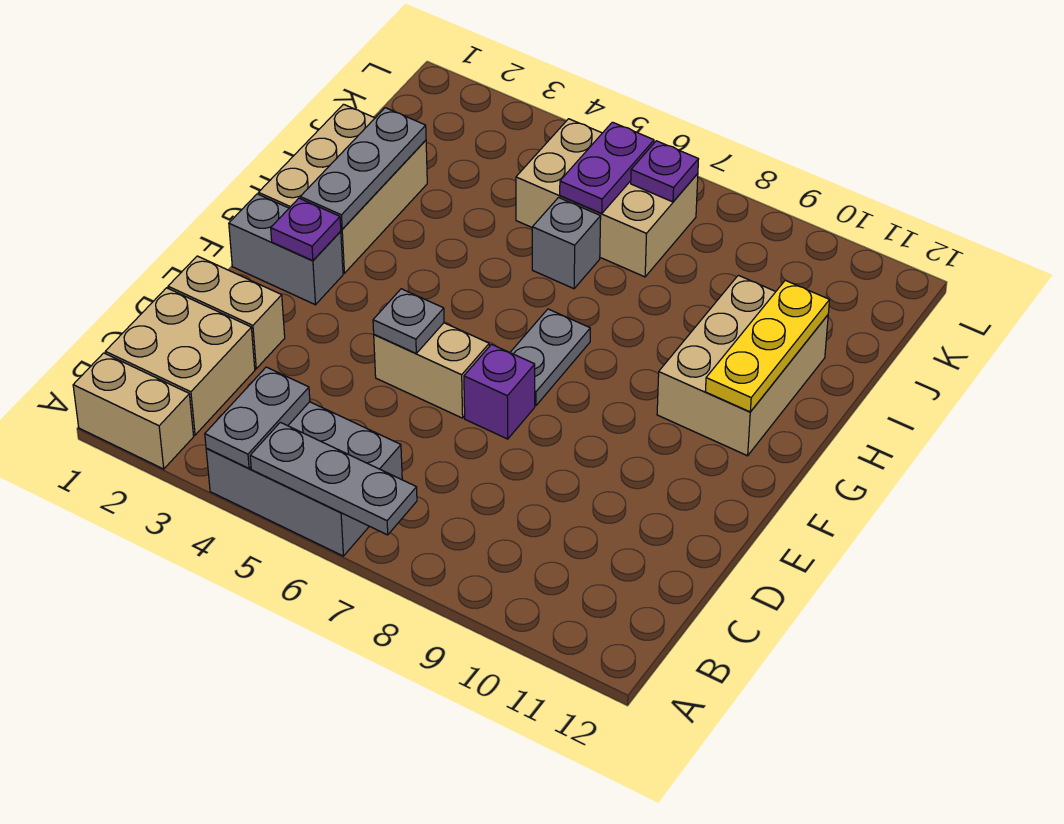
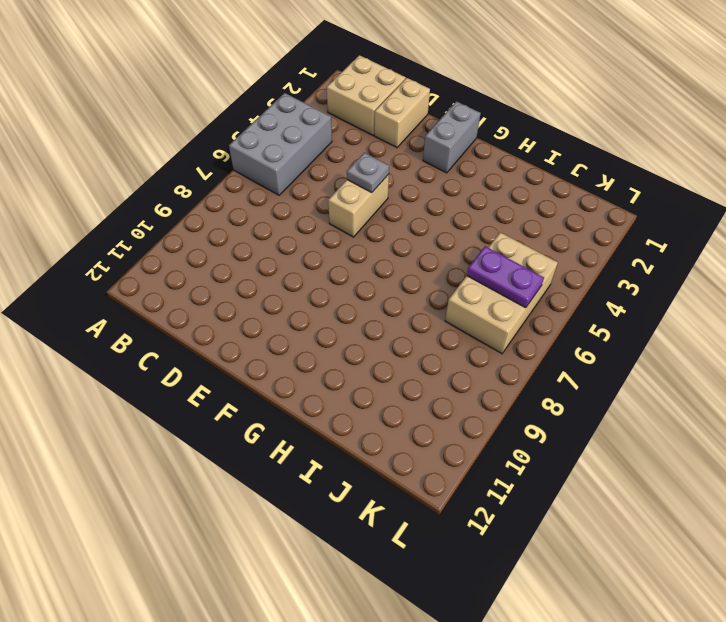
none -> tan 1x2 brick [73,353,194,469]
none -> purple 1x1 brick [464,344,535,439]
none -> grey 1x2 plate [510,309,590,405]

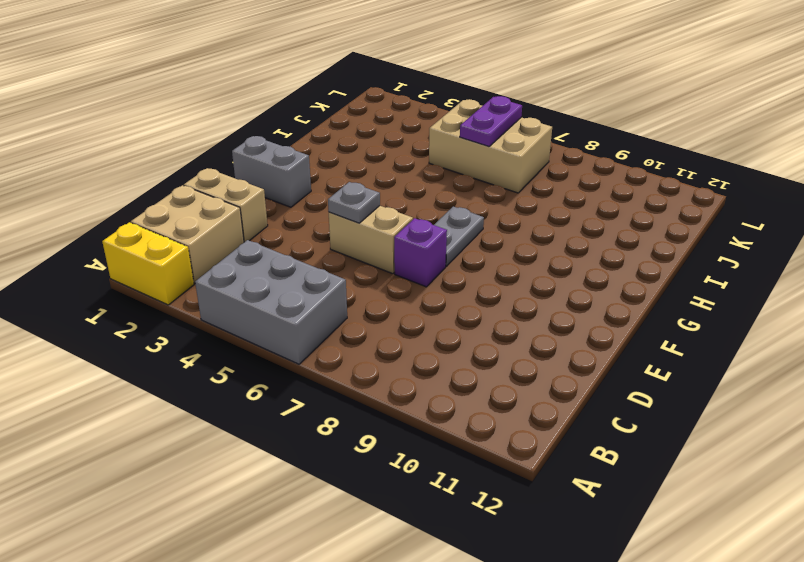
yellow 1x2 brick [102,222,194,305] -> tan 1x2 brick [73,353,194,469]
none -> tan 2x3 brick [259,104,427,273]
none -> tan 2x3 brick [657,275,828,456]
none -> grey 1x1 brick [532,198,601,289]

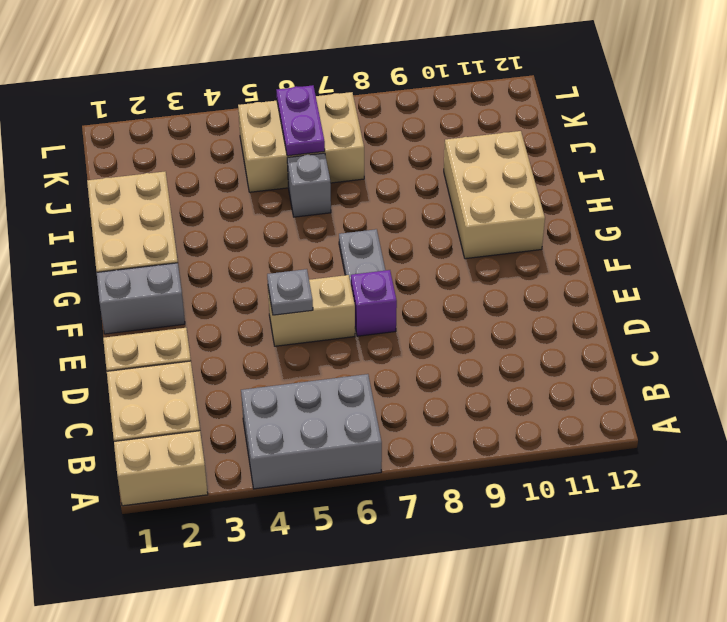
none -> grey 1x2 plate [205,367,310,468]
none -> grey 1x3 plate [250,422,417,535]
none -> purple 1x1 plate [271,198,341,261]

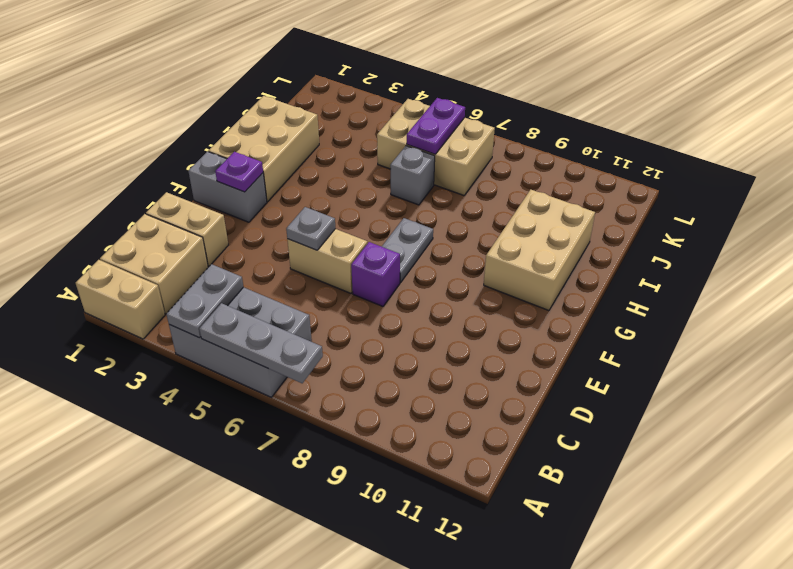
none -> grey 1x3 plate [300,108,426,229]
none -> yellow 1x3 plate [705,280,830,412]
none -> purple 1x1 plate [631,141,699,202]

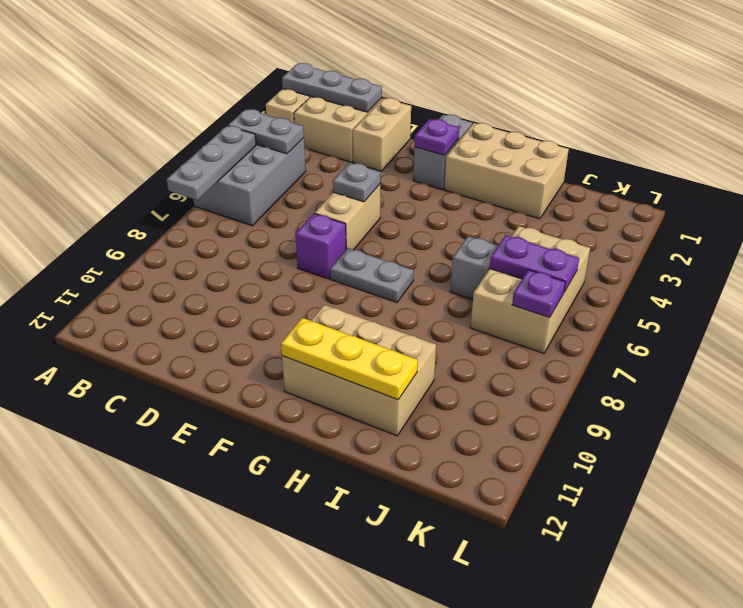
grey 1x3 plate [282,63,382,112] -> grey 1x3 plate moved to [300,108,426,229]

